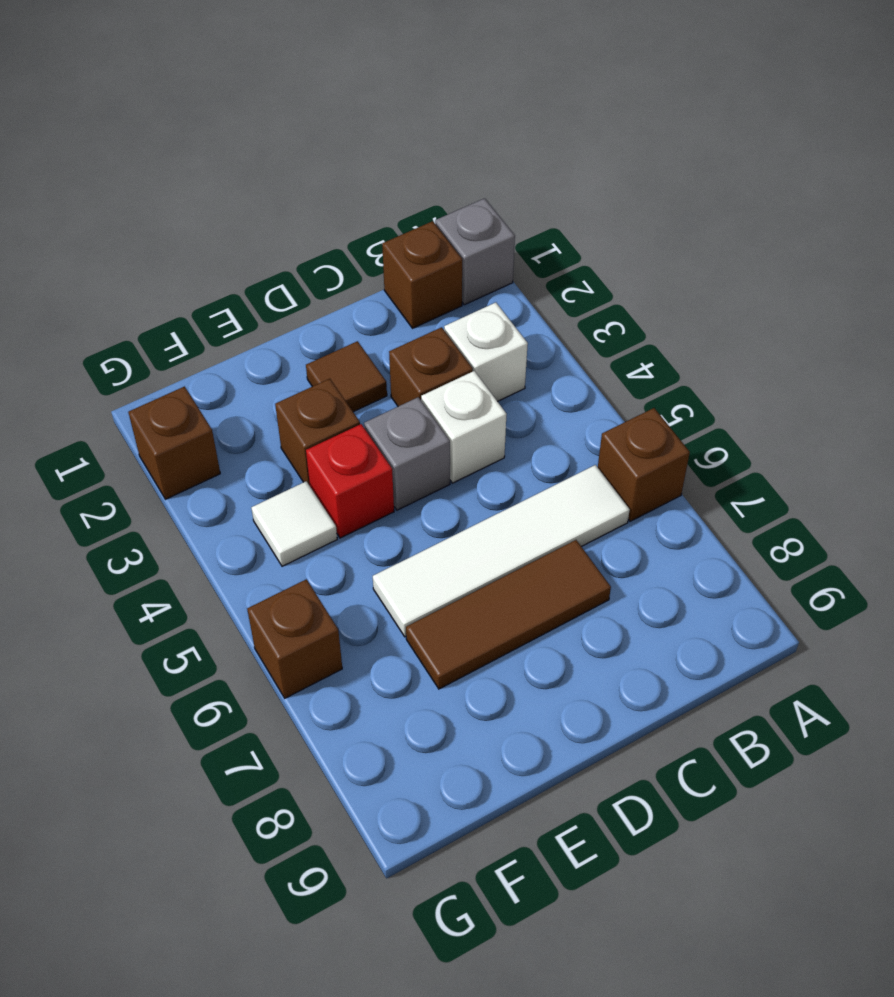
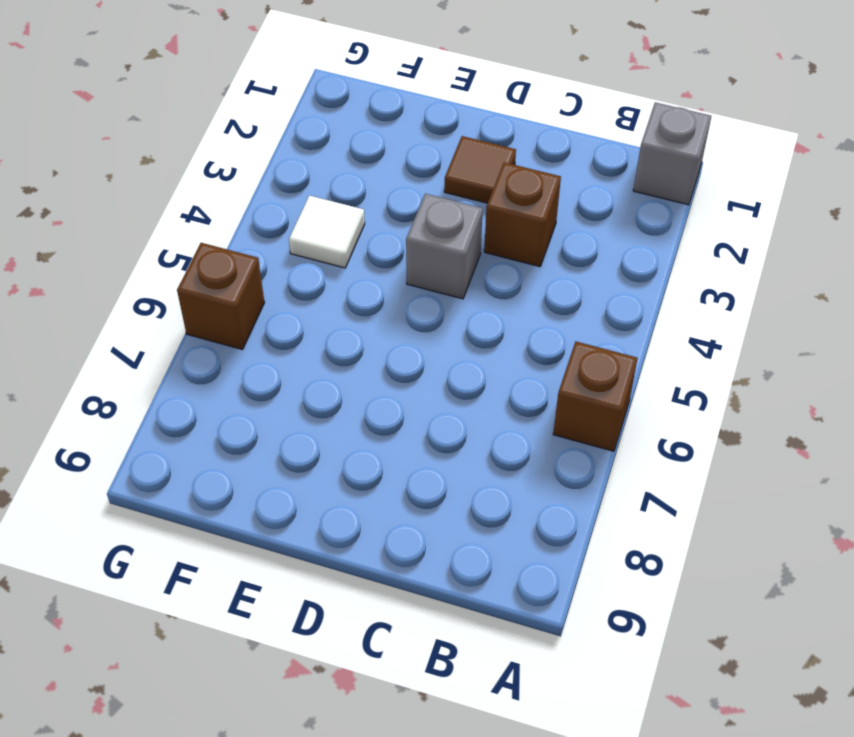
none -> brown 1x1 brick [382,221,462,328]
none -> white 1x1 brick [444,302,528,401]
none -> white 1x4 tile [373,465,630,637]

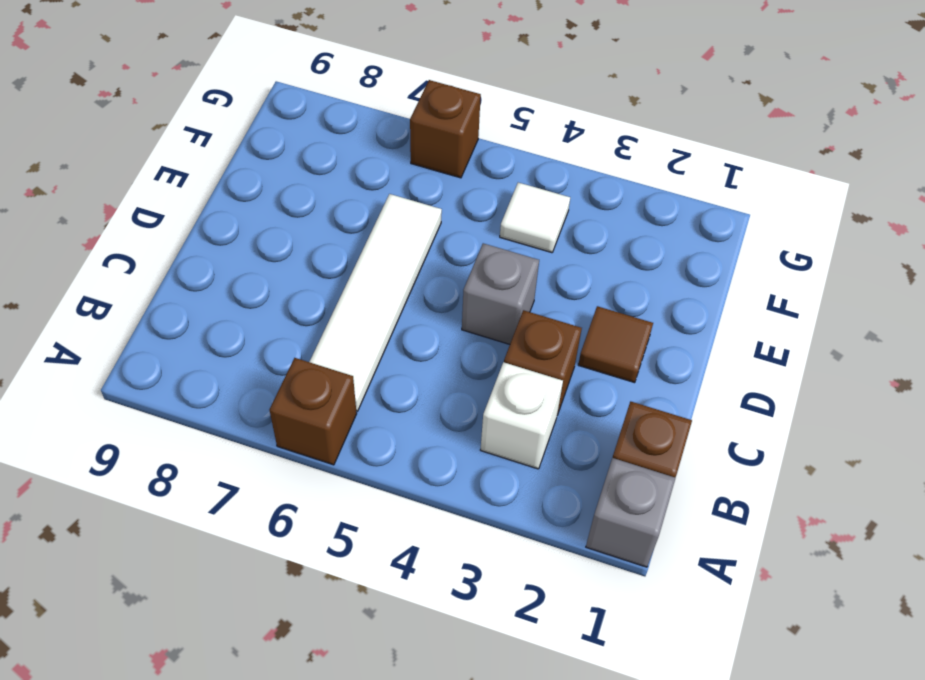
none -> white 1x1 brick [421,371,507,483]
none -> brown 1x3 tile [406,540,611,689]
none -> brown 1x1 brick [275,379,360,486]

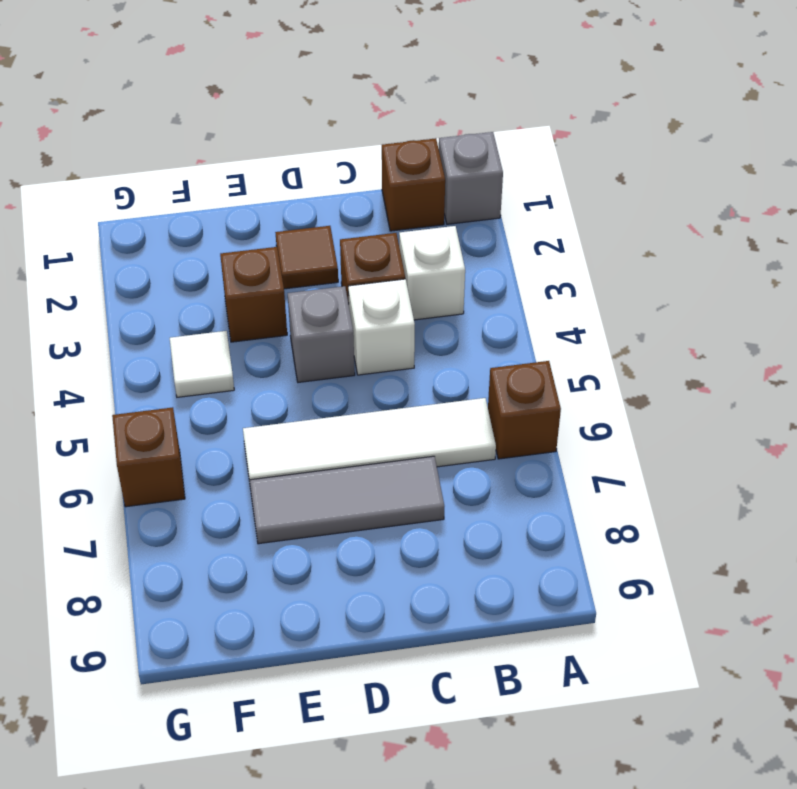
grey 1x3 tile [250,456,444,544] -> brown 1x3 tile [406,540,611,689]
none -> red 1x1 brick [306,424,394,538]
none -> brown 1x1 brick [128,387,220,499]

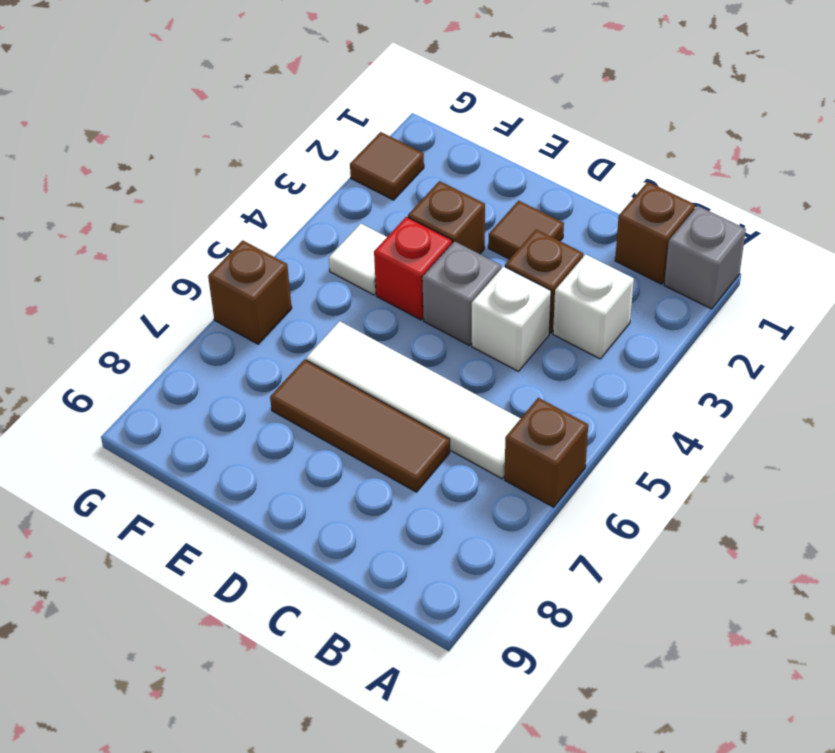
brown 1x1 tile [350,132,424,200] -> brown 1x1 brick [128,387,220,499]

